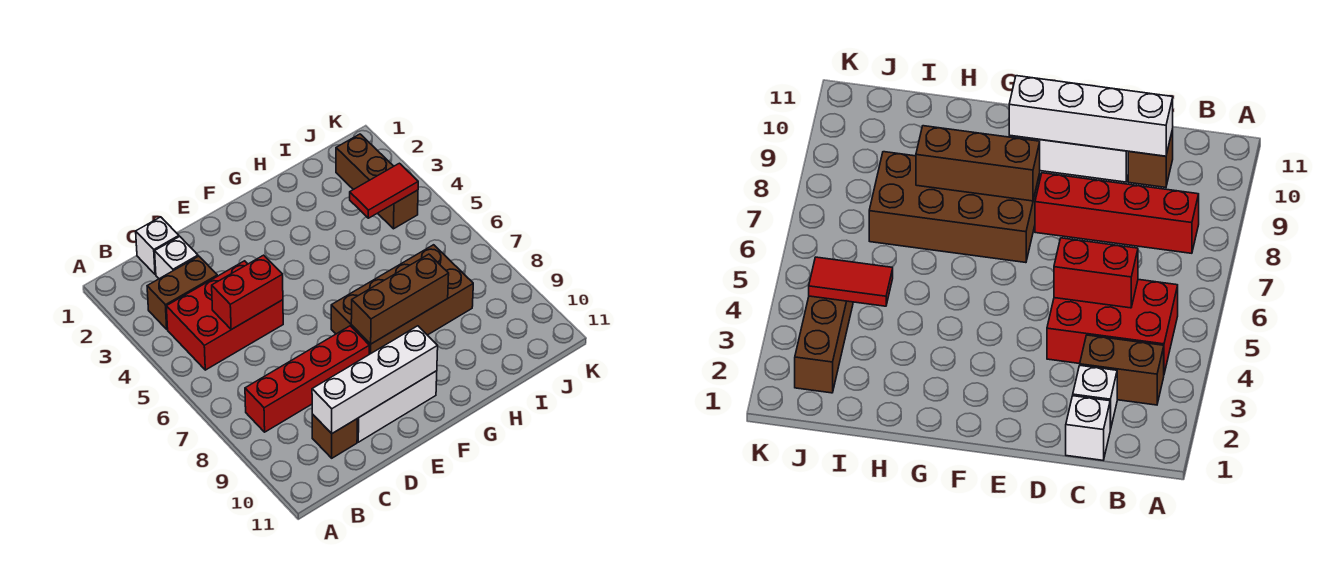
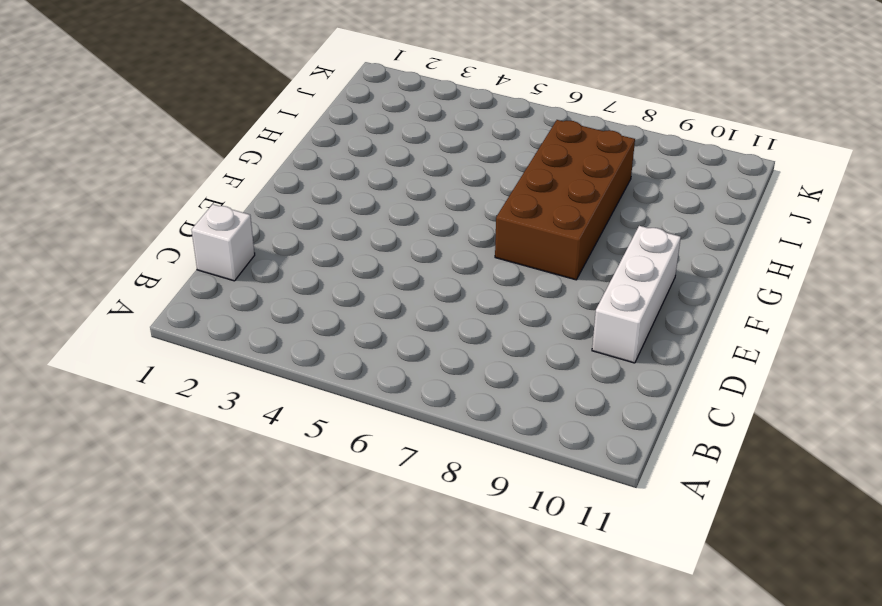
none -> brown 1x2 brick [147,256,217,329]
none -> red 2x3 brick [166,261,283,370]
none -> red 1x4 brick [245,326,369,432]

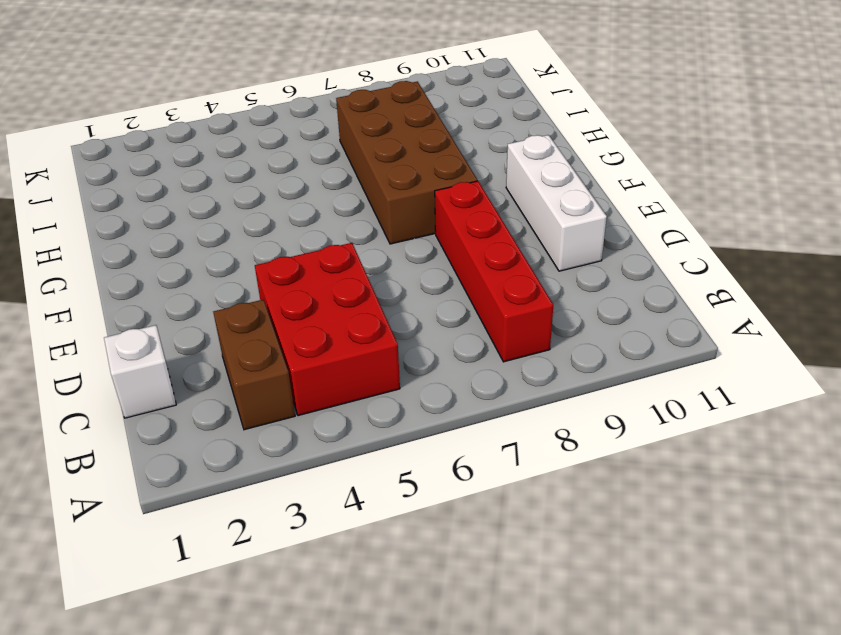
none -> white 1x1 brick [155,237,198,279]
none -> brown 1x1 brick [312,414,357,458]
none -> brown 1x3 brick [336,134,418,229]

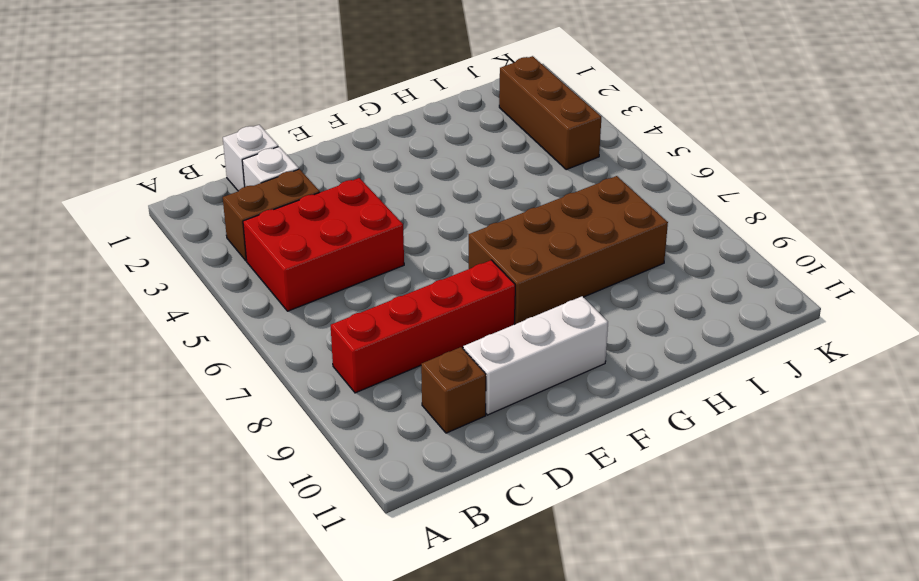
none -> red 1x2 brick [212,255,283,329]
none -> white 1x4 brick [312,326,438,434]
none -> brown 1x3 brick [351,254,449,344]

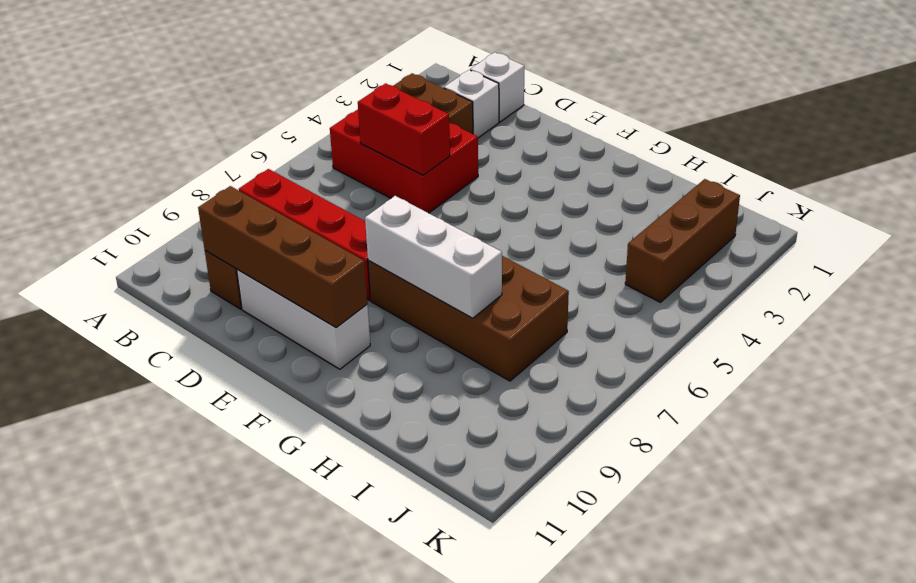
brown 1x4 brick [198,186,367,328] -> white 1x4 brick [312,326,438,434]
white 1x3 brick [365,196,502,318] -> brown 1x3 brick [351,254,449,344]
none -> red 1x2 tile [350,163,418,218]

